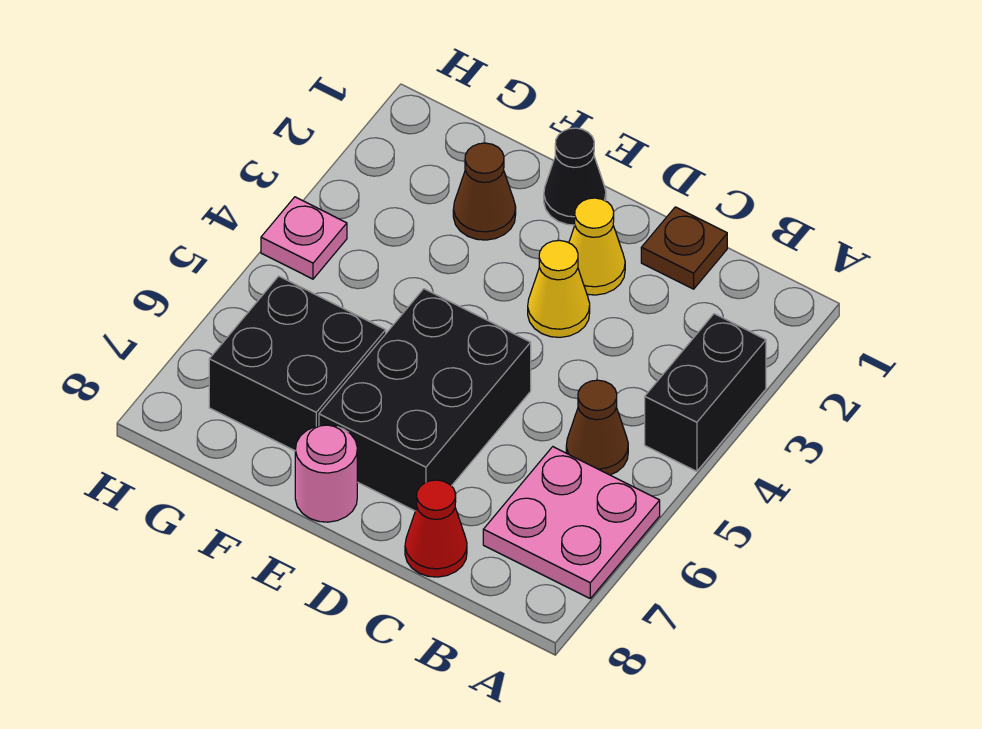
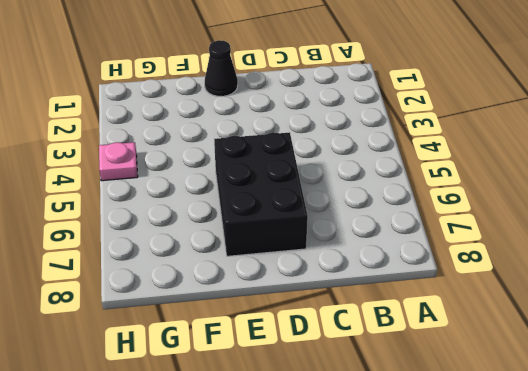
none -> black 1x2 brick [645,314,766,471]
none -> pink 2x2 plate [483,447,660,598]
none -> brown 1x1 cone [566,380,628,475]

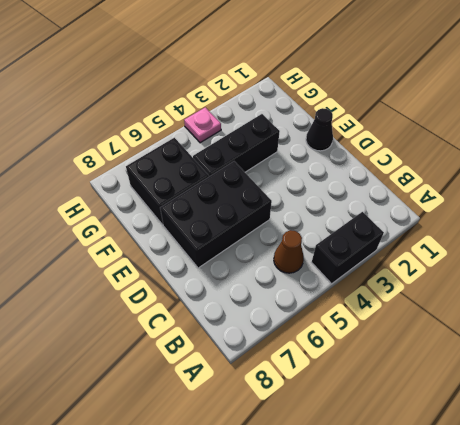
black 1x3 brick [193,114,280,176] -> none
none -> pink 2x2 plate [483,447,660,598]
none -> brown 1x1 plate [641,207,727,289]
none -> red 1x1 cone [405,480,467,577]

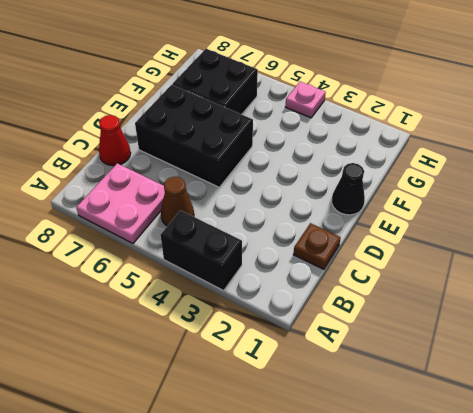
none -> yellow 1x1 cone [569,198,625,295]
none -> yellow 1x1 cone [528,240,590,337]
none -> pink 1x1 round brick [295,425,357,522]

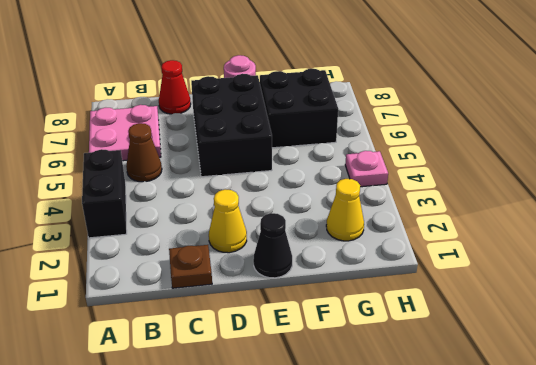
yellow 1x1 cone [326,179,364,241] -> yellow 1x1 cone moved to [528,240,590,337]
none -> brown 1x1 cone [453,143,516,240]

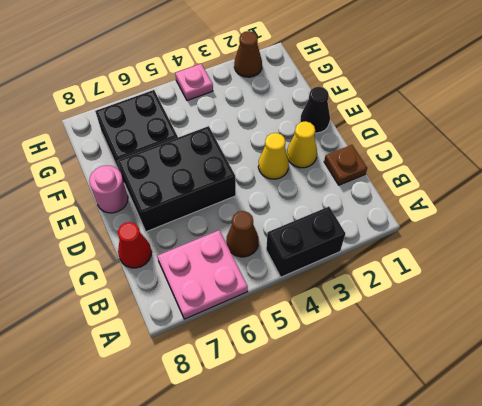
brown 1x1 cone [234,31,262,77] -> brown 1x1 cone moved to [453,143,516,240]

